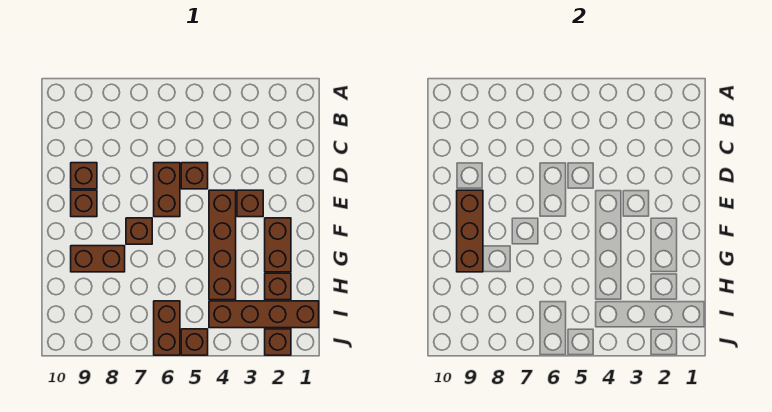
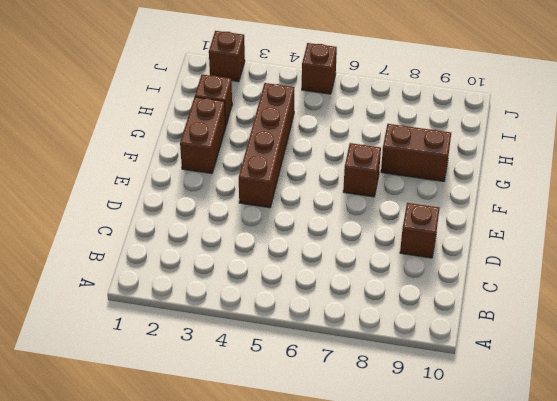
none -> brown 1x1 brick [181,163,208,189]
none -> brown 1x2 brick [154,163,180,217]
none -> brown 1x1 brick [237,190,263,217]

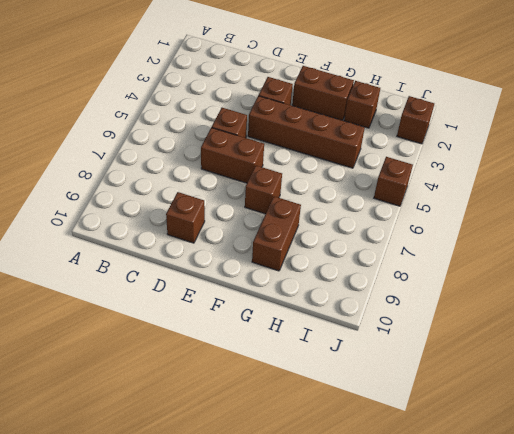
none -> brown 1x1 brick [71,190,97,217]
none -> brown 1x4 brick [209,301,319,328]
none -> brown 1x2 brick [154,301,180,355]

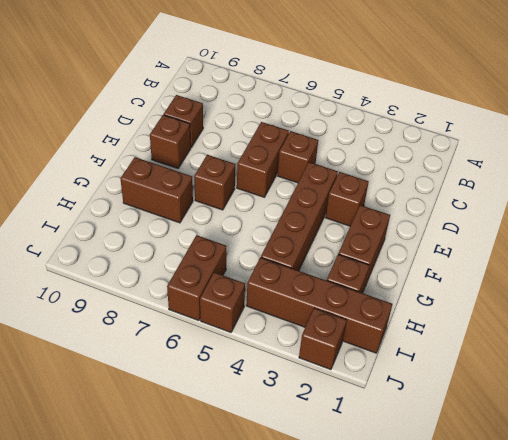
none -> brown 1x3 brick [457,190,483,272]

